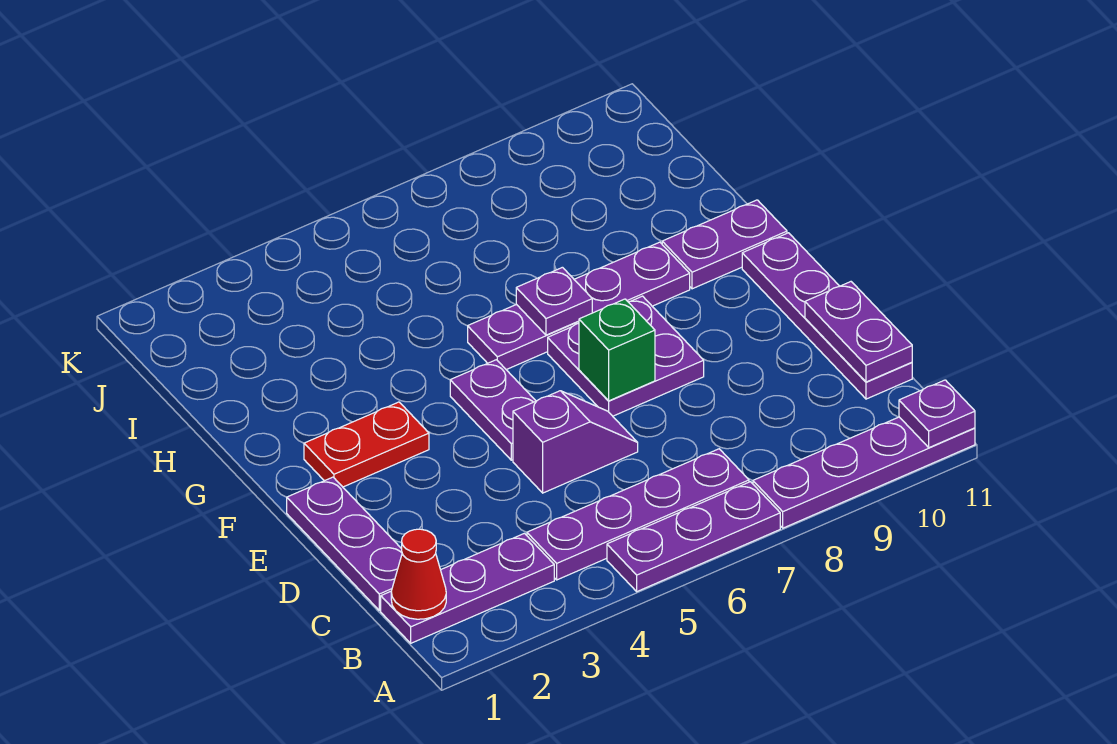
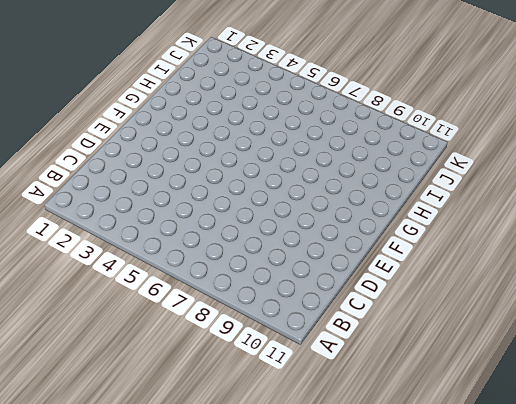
none -> purple 1x3 plate [607,482,780,591]
none -> purple 1x4 plate [753,417,975,528]
none -> purple 1x3 plate [381,533,554,643]

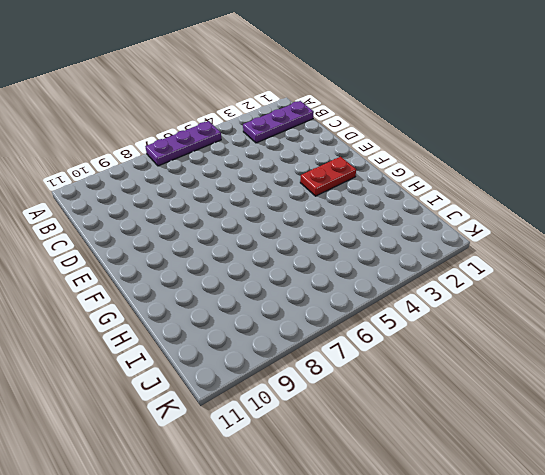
none -> purple 1x4 plate [753,417,975,528]
none -> purple 1x4 plate [527,449,749,580]
none -> purple 1x3 plate [287,477,402,610]

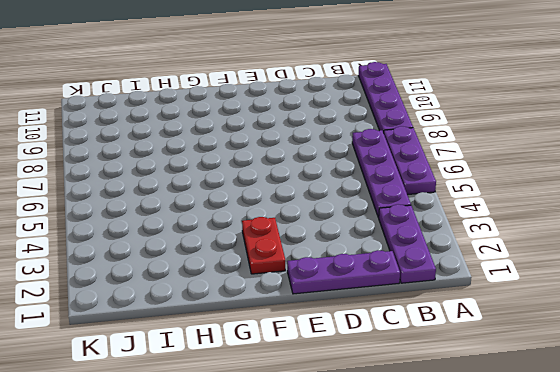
none -> purple 1x4 plate [742,233,912,399]
none -> purple 1x2 slope [513,391,638,493]
none -> purple 1x2 plate [450,360,536,460]

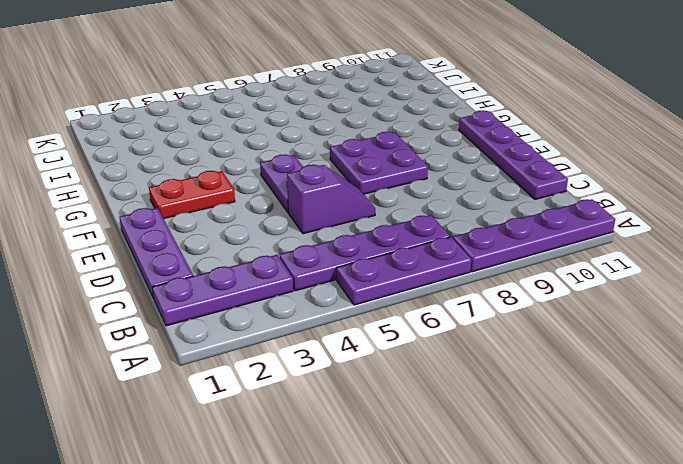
none -> purple 1x4 plate [468,242,690,370]
none -> purple 1x2 plate [662,200,787,289]
none -> purple 1x1 plate [899,380,975,448]

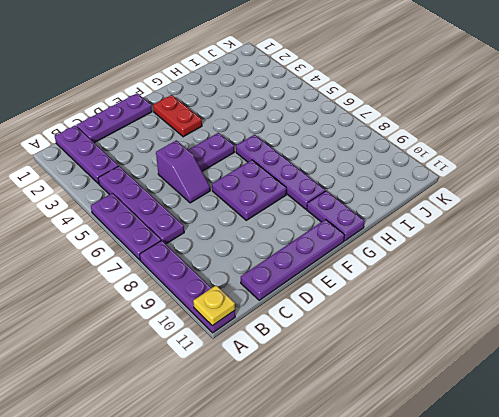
yellow 1x1 plate [193,285,235,326] -> purple 1x1 plate [899,380,975,448]
none -> red 1x1 cone [391,529,446,619]
none -> purple 1x2 plate [805,282,912,382]
none -> green 1x1 brick [579,299,655,401]

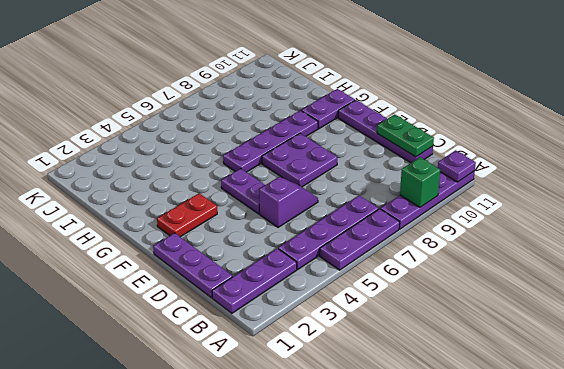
green 1x1 brick [400,157,440,207] -> green 1x1 brick moved to [579,299,655,401]
green 1x2 plate [377,114,434,157] -> purple 1x2 plate [805,282,912,382]
none -> red 1x1 cone [391,529,446,619]
none -> purple 1x1 plate [516,267,592,335]

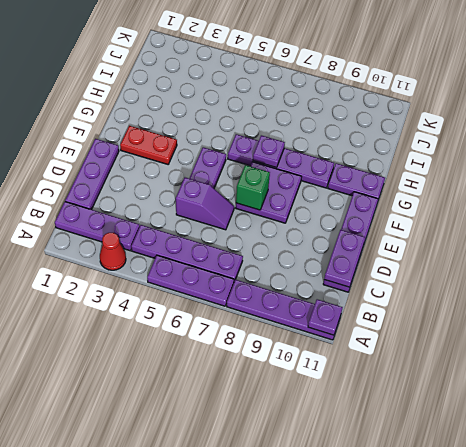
red 1x1 cone [100,233,126,270] -> red 1x1 cone moved to [391,529,446,619]

